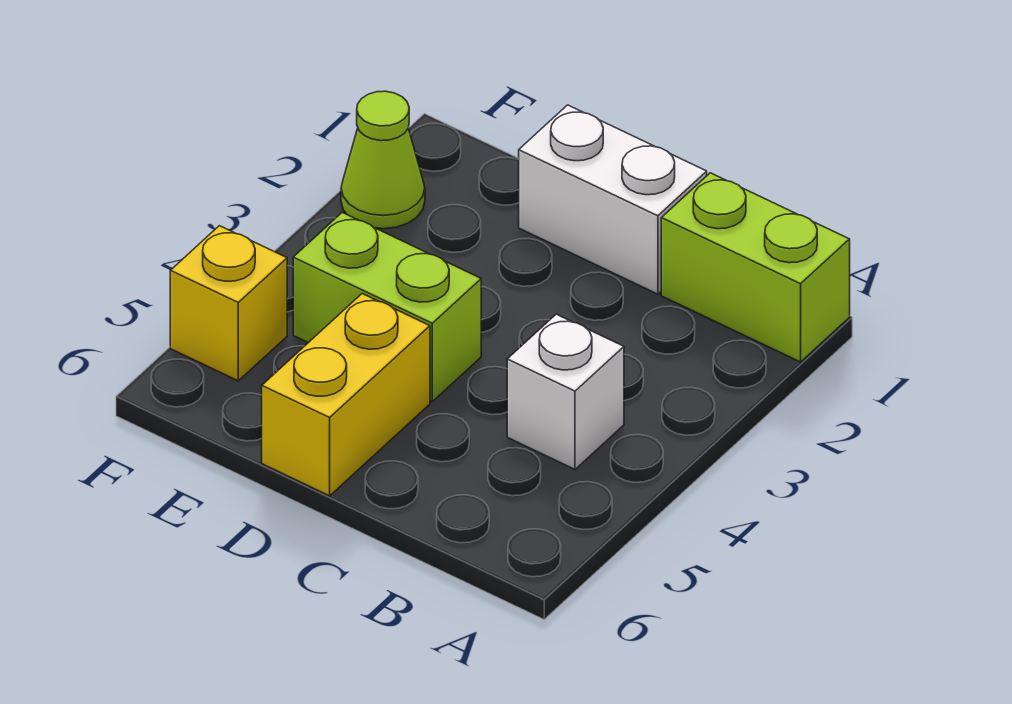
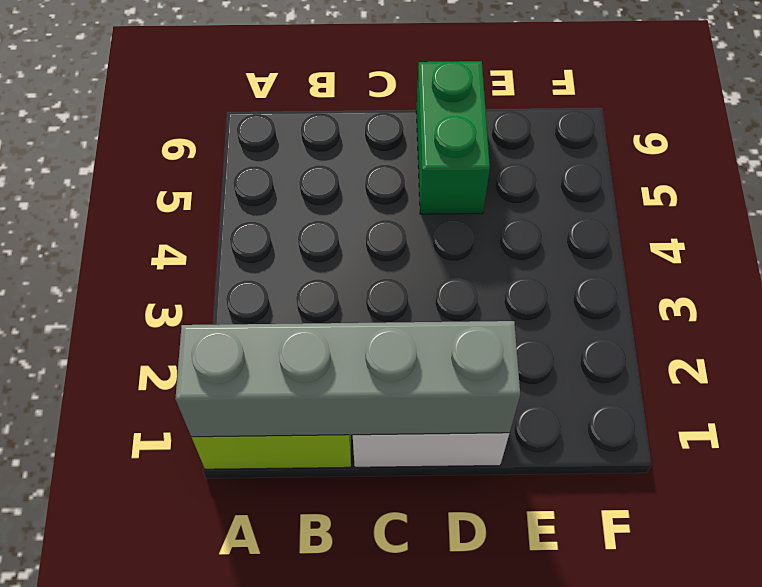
grey 1x4 brick [175,321,520,437] -> none
green 1x2 brick [416,61,490,214] -> yellow 1x2 brick [262,294,430,496]
none -> white 1x1 brick [507,314,624,469]
none -> lime 1x2 brick [293,213,481,402]

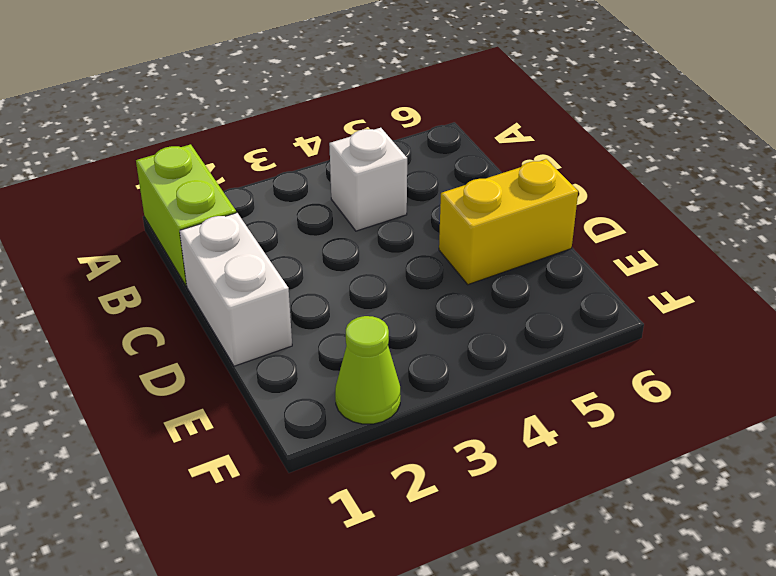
none -> lime 1x2 brick [293,213,481,402]
none -> yellow 1x1 brick [170,226,287,381]

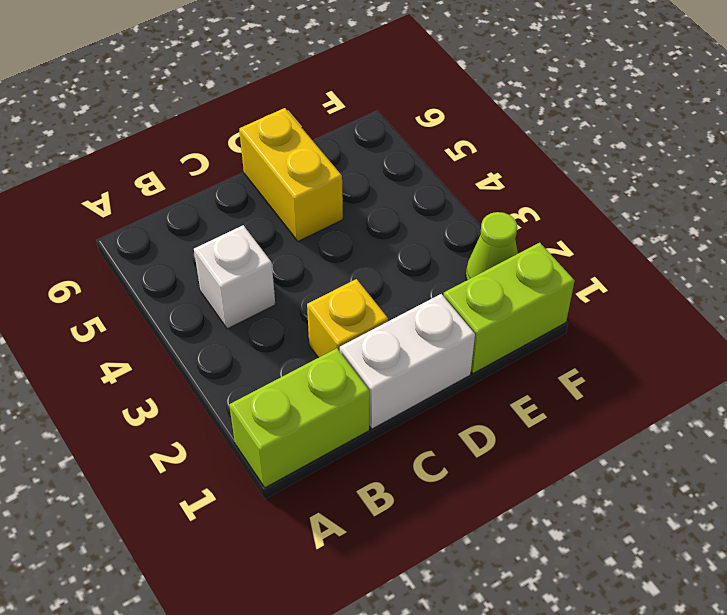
yellow 1x1 brick [307,279,388,358] -> yellow 1x1 brick moved to [170,226,287,381]
lime 1x2 brick [443,243,575,373] -> lime 1x2 brick moved to [293,213,481,402]

